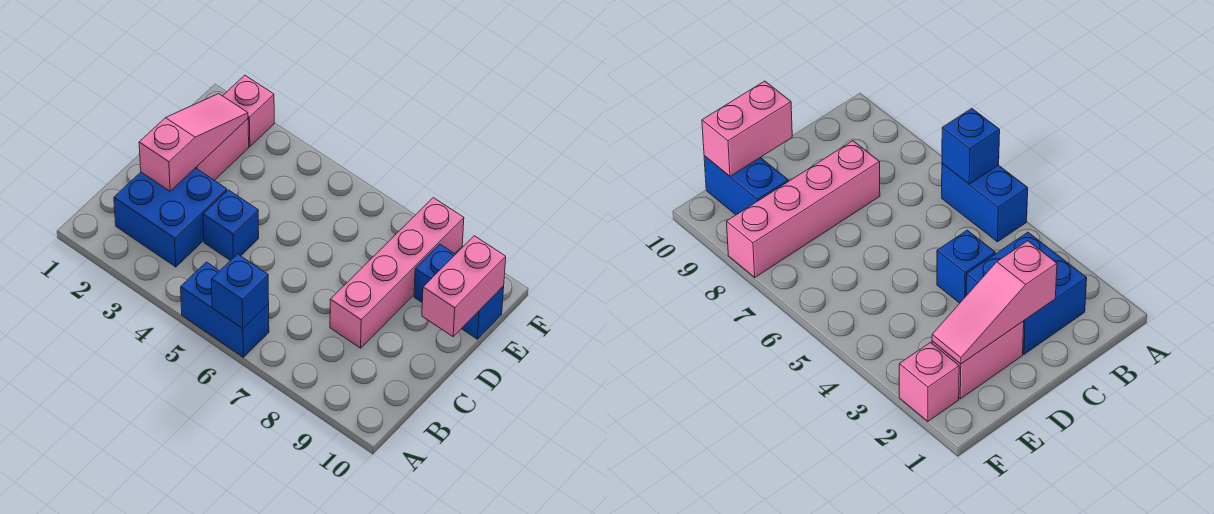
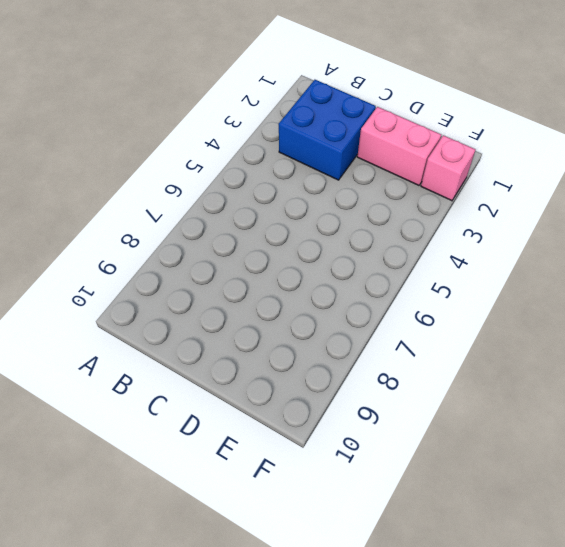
none -> blue 1x2 brick [181,262,269,357]
none -> blue 1x1 brick [203,190,259,260]

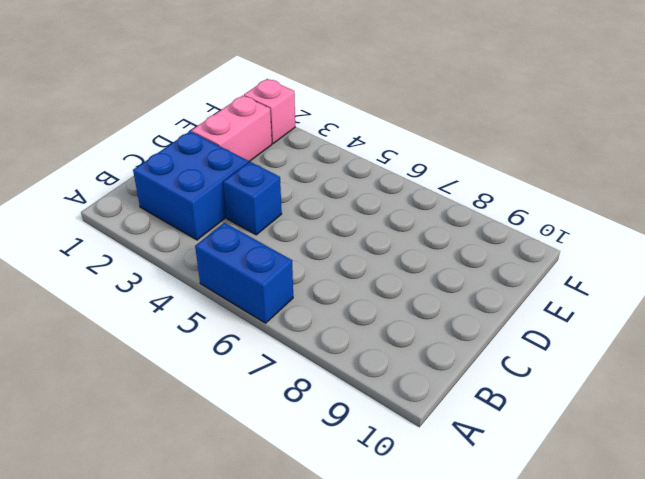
none -> pink 1x4 brick [330,198,464,348]
none -> blue 1x2 brick [414,244,504,339]

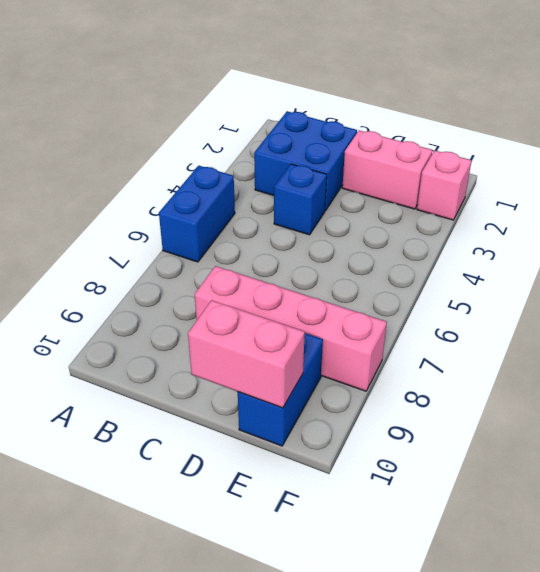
none -> blue 1x1 brick [211,254,269,329]
none -> pink 1x3 slope [139,94,248,191]

